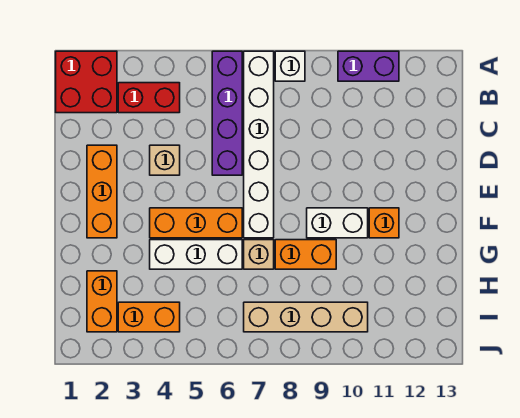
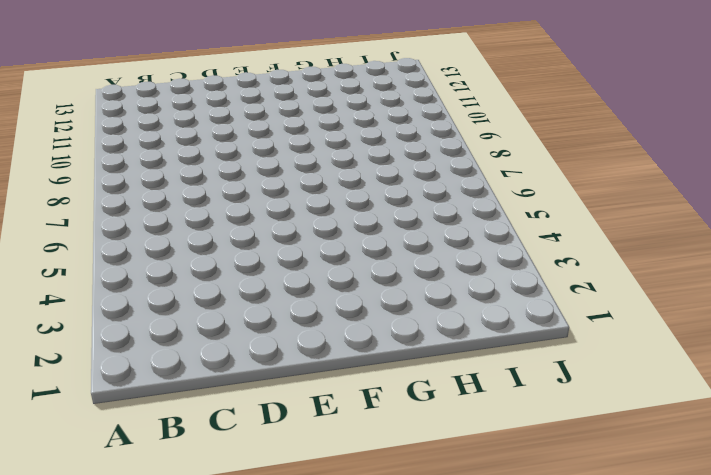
none -> red 2x2 brick [56,51,117,113]
none -> purple 1x4 brick [212,51,242,175]
none -> white 1x6 brick [244,51,274,238]

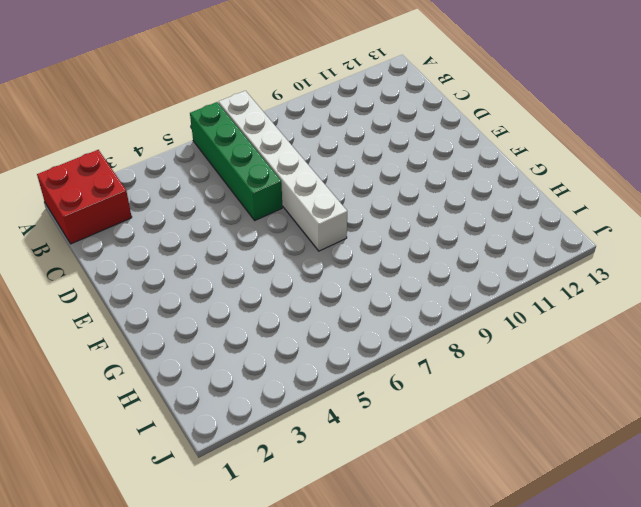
green 1x4 brick [190,102,282,220] -> purple 1x4 brick [212,51,242,175]
none -> white 1x1 brick [275,51,305,81]
none -> purple 1x2 brick [338,51,399,81]
none -> red 1x2 brick [118,83,180,113]

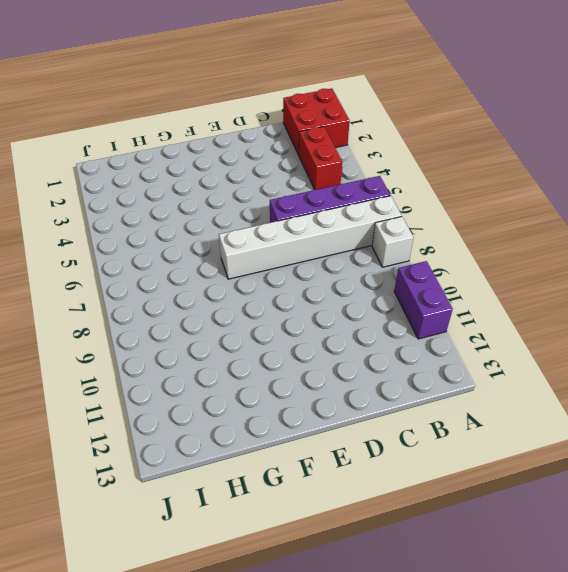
none -> orange 1x3 brick [87,145,117,238]
none -> tan 1x1 brick [150,145,180,175]
none -> orange 1x3 brick [150,208,242,238]

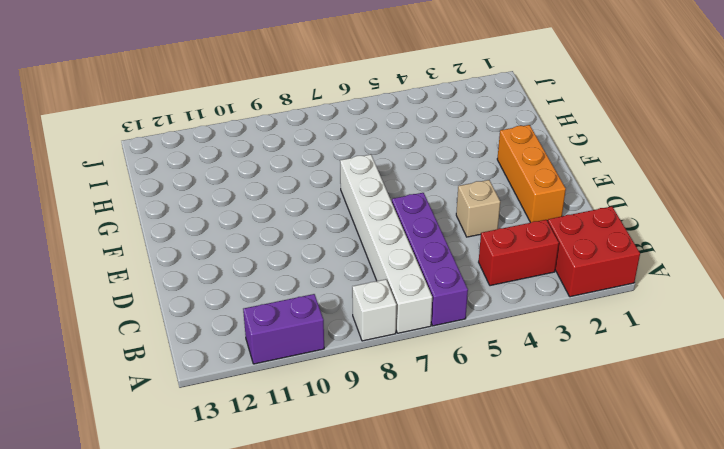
none -> orange 1x3 brick [150,208,242,238]
none -> white 1x2 brick [307,208,368,238]
none -> orange 1x1 brick [369,208,399,238]

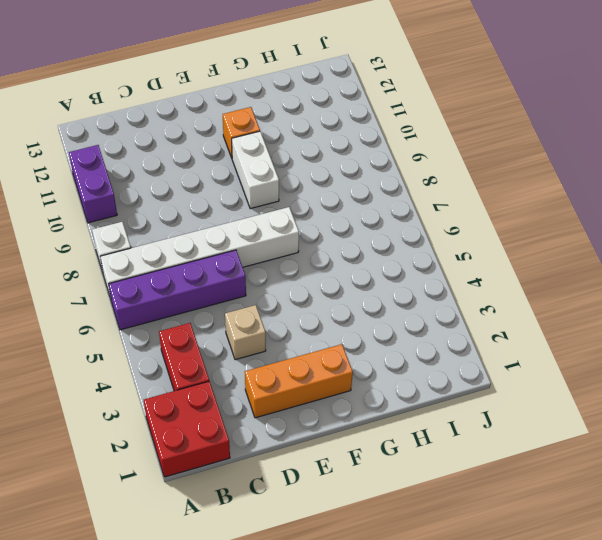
none -> orange 1x3 brick [150,208,242,238]
none -> white 1x3 brick [150,240,242,269]
none -> tan 1x1 brick [244,240,274,269]

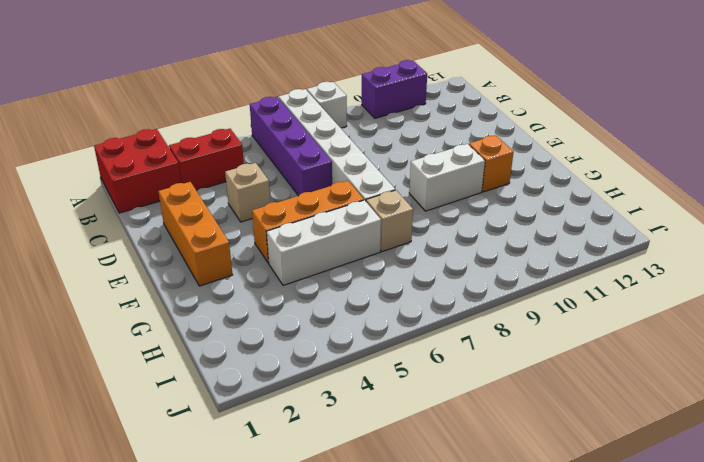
none -> orange 1x2 brick [275,240,336,269]
none -> orange 1x2 brick [87,271,117,332]
none -> orange 1x2 brick [118,302,180,332]

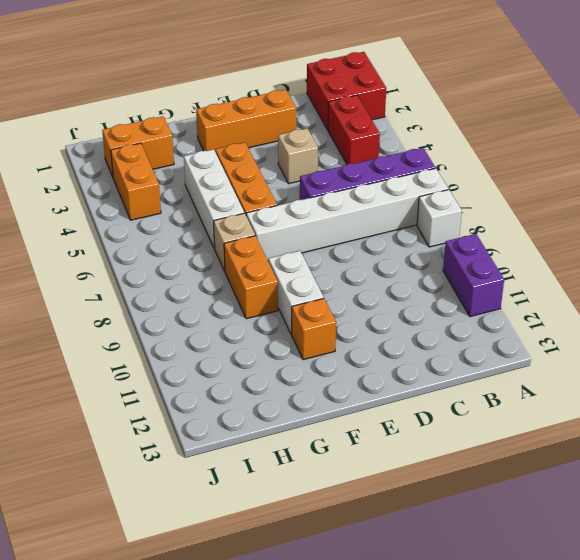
none -> tan 1x4 brick [244,302,368,332]

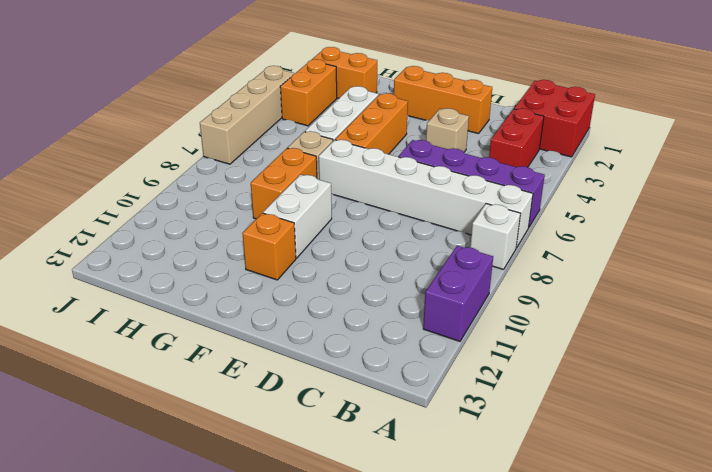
tan 1x4 brick [200,66,294,164] -> tan 1x4 brick moved to [244,302,368,332]

